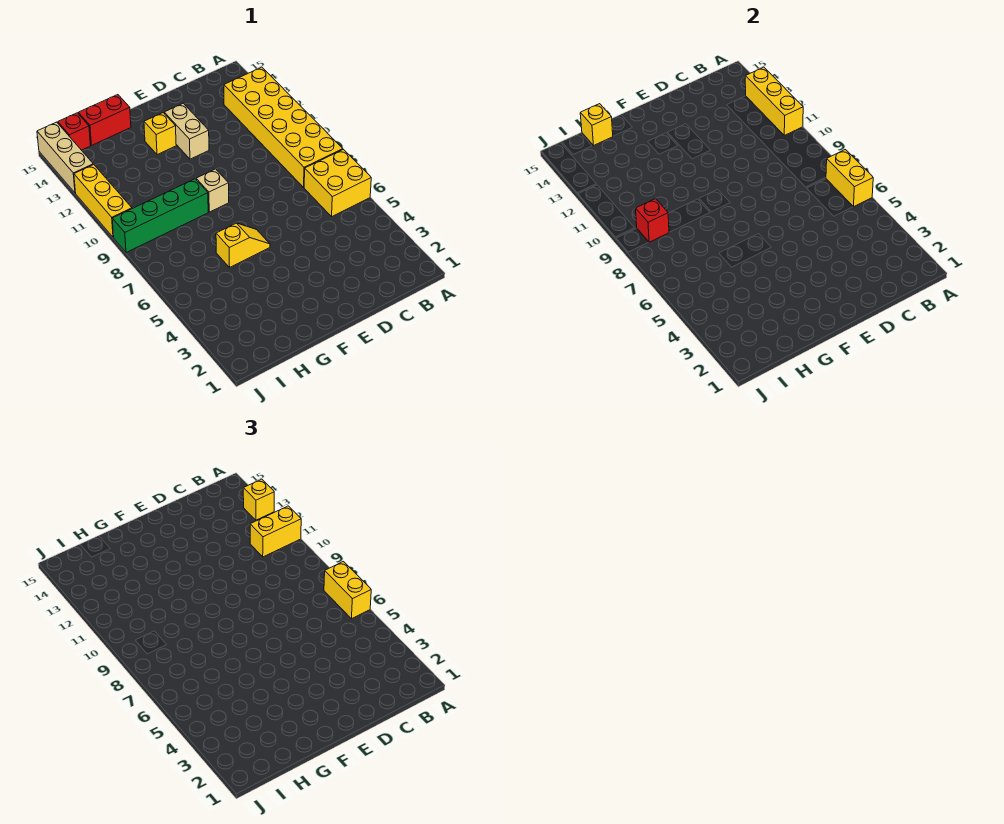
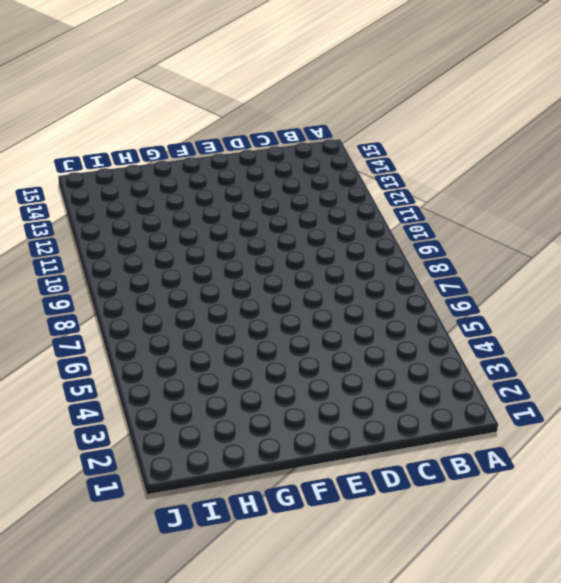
none -> yellow 2x2 brick [304,150,371,216]
none -> yellow 2x6 brick [224,67,343,187]
none -> tan 1x2 brick [164,103,209,159]

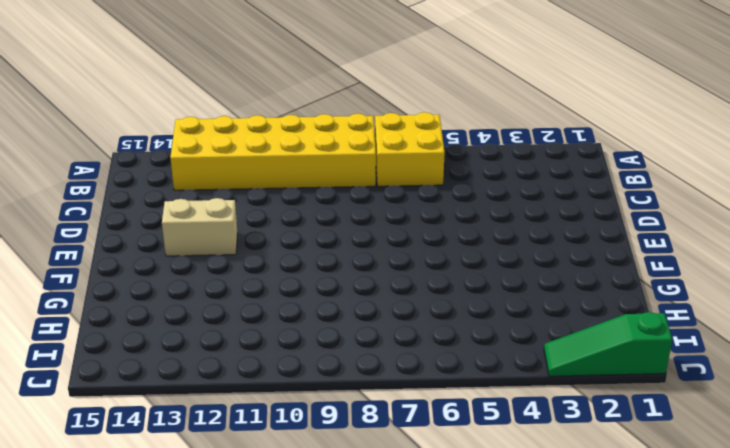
green 1x3 slope [544,312,672,376] -> none
none -> yellow 1x2 slope [216,223,270,267]
none -> tan 1x1 brick [196,169,229,212]
none -> yellow 1x1 brick [144,113,176,155]

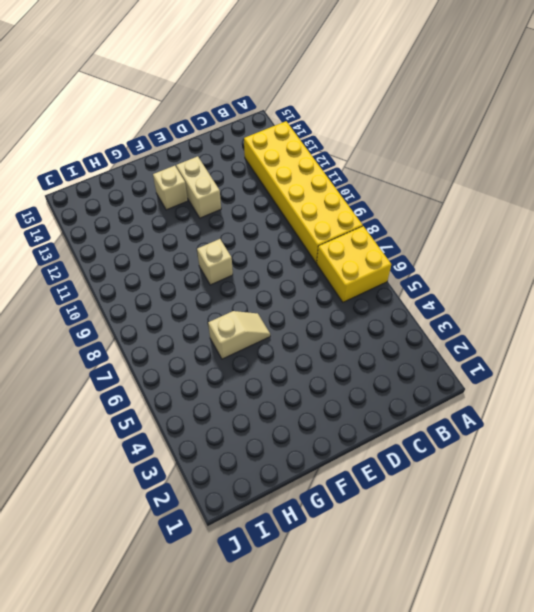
tan 1x2 slope [208,311,270,359] -> yellow 1x2 slope [216,223,270,267]
tan 1x1 brick [153,166,188,210] -> yellow 1x1 brick [144,113,176,155]
none -> green 1x4 brick [112,179,208,252]
none -> red 1x2 brick [78,95,131,145]
none -> red 1x1 brick [58,113,91,150]

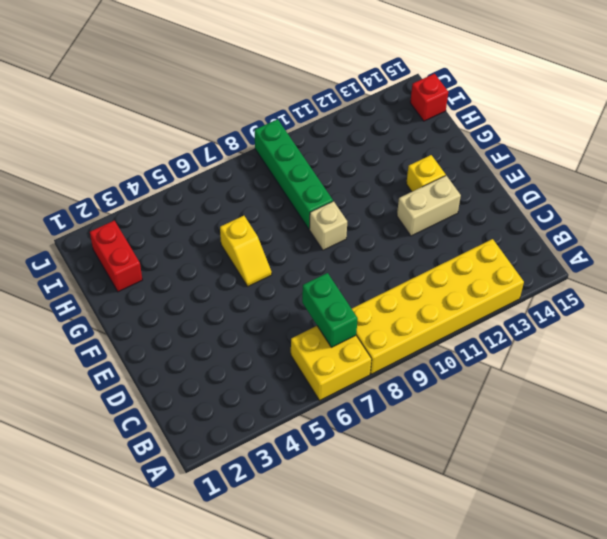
green 1x2 brick [302,273,358,347] -> none
red 1x2 brick [90,221,142,292] -> red 1x2 brick moved to [78,95,131,145]
none -> yellow 1x3 brick [74,165,132,237]
none -> tan 1x3 brick [37,122,93,193]
none -> yellow 1x2 brick [826,150,873,207]

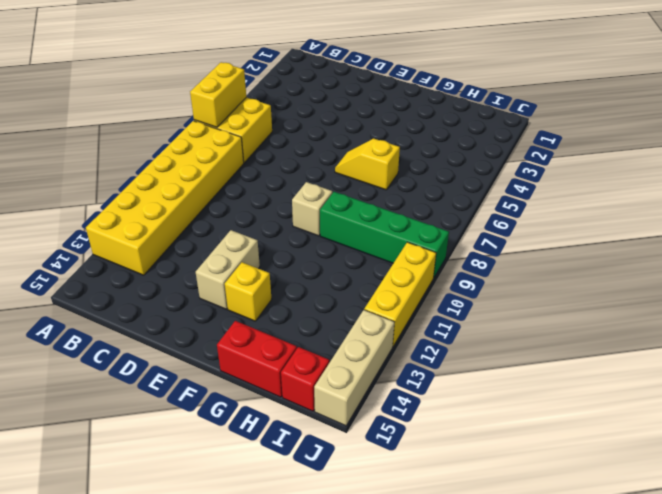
none -> yellow 1x3 brick [745,67,803,135]
none -> yellow 1x1 brick [580,104,613,145]
none -> red 1x1 brick [636,199,669,242]

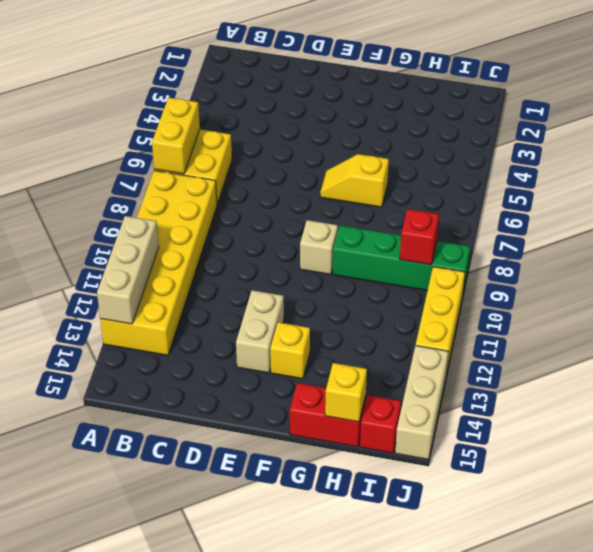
tan 1x3 brick [97,216,159,324] -> yellow 1x3 brick [745,67,803,135]
none -> yellow 1x2 brick [324,562,371,619]
none -> yellow 1x2 brick [250,506,301,557]
none -> yellow 1x1 brick [243,479,274,520]

